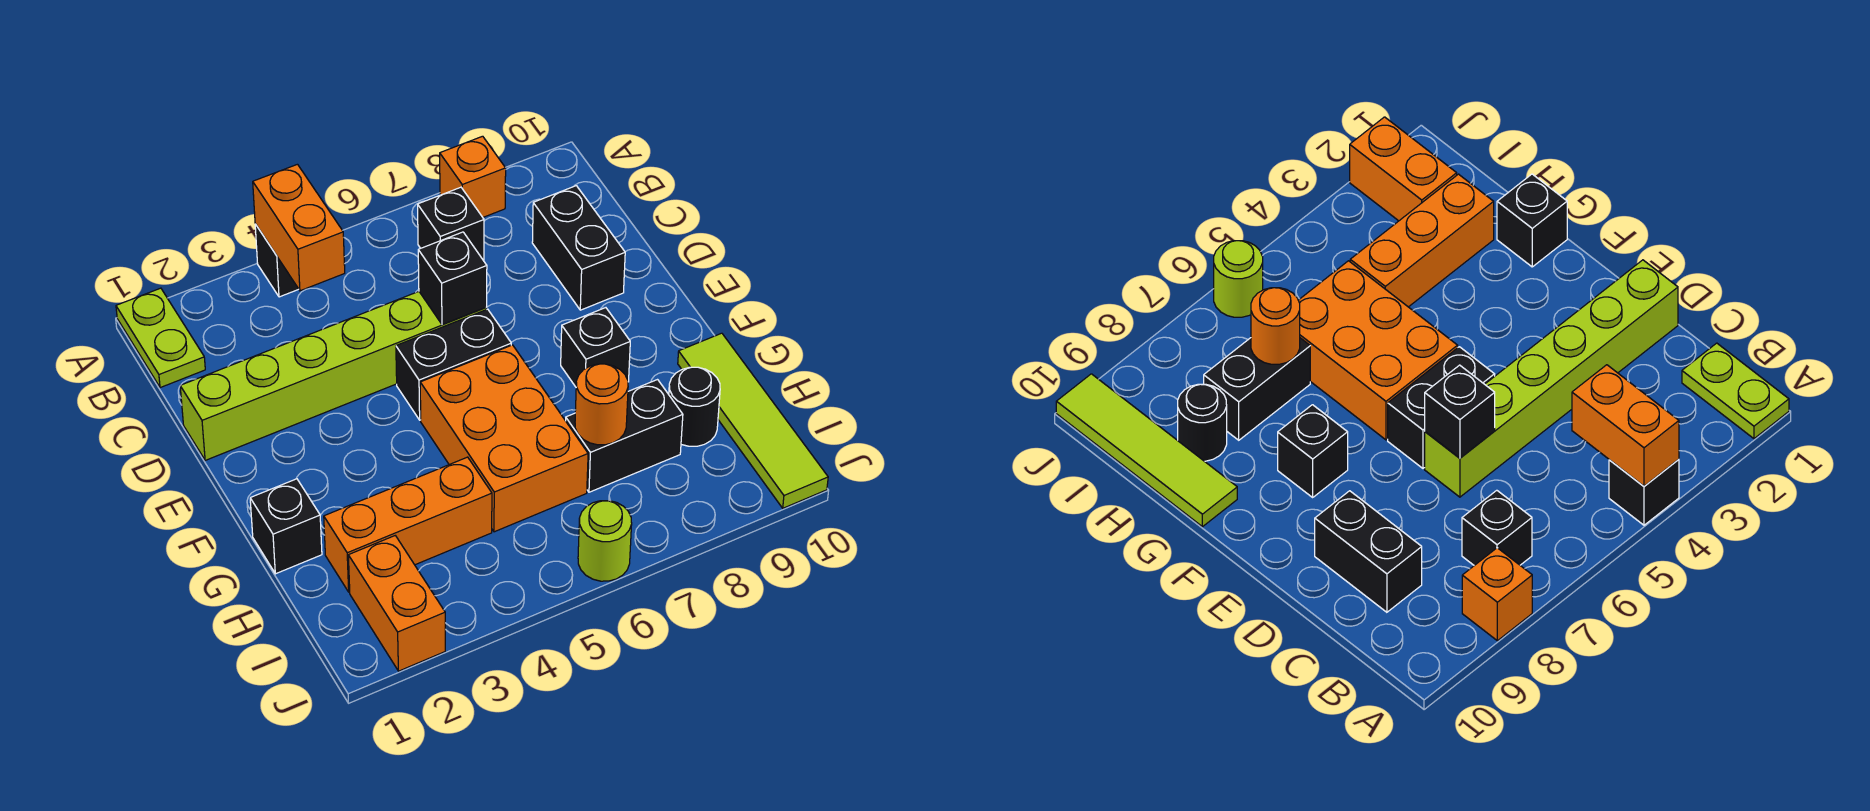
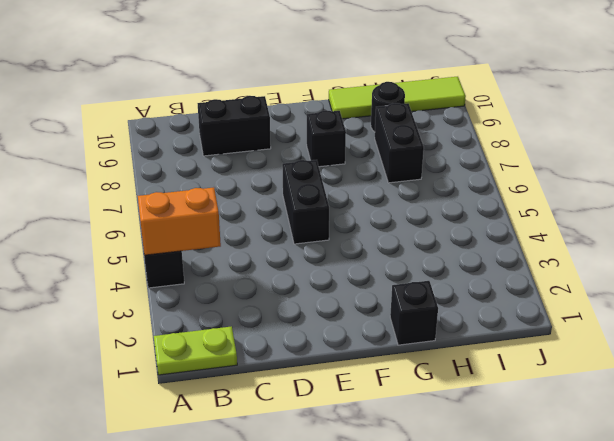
none -> orange 1x1 brick [440,136,506,217]
none -> black 1x1 brick [418,187,484,260]
none -> lime 1x6 brick [180,292,487,461]

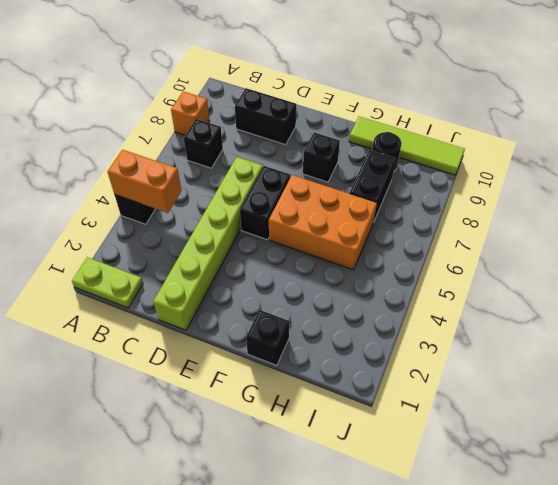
none -> orange 1x3 brick [324,457,492,592]
none -> orange 1x2 brick [348,536,445,671]
none -> lime 1x1 round brick [578,501,632,581]

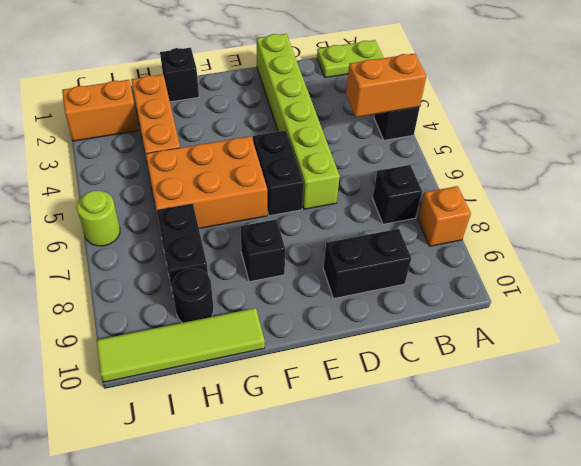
none -> black 1x1 brick [418,232,487,325]
none -> orange 1x1 round brick [575,364,628,445]

